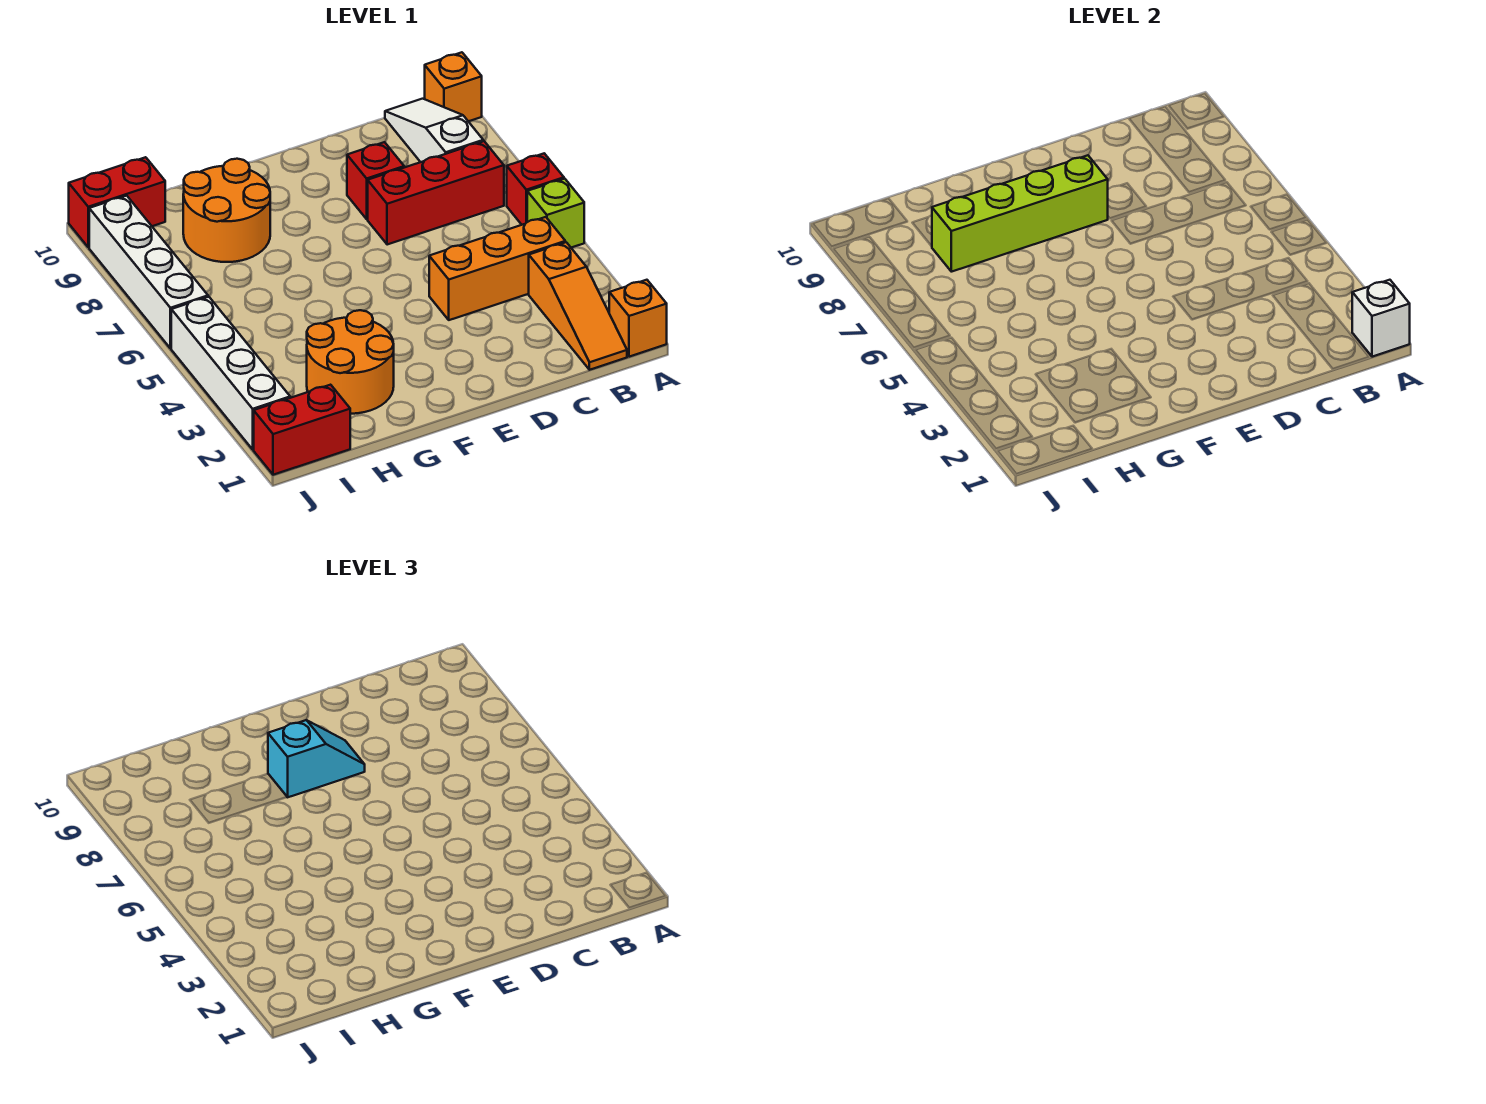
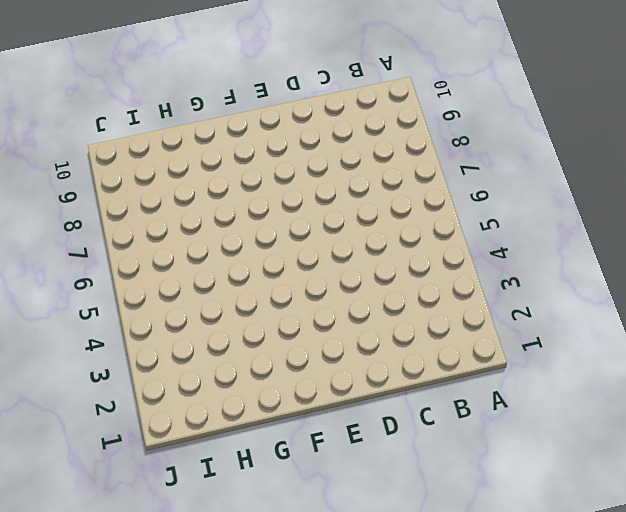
none -> orange 1x1 brick [609,280,667,357]
none -> lime 1x1 brick [527,179,584,248]
none -> red 1x1 brick [507,153,564,225]

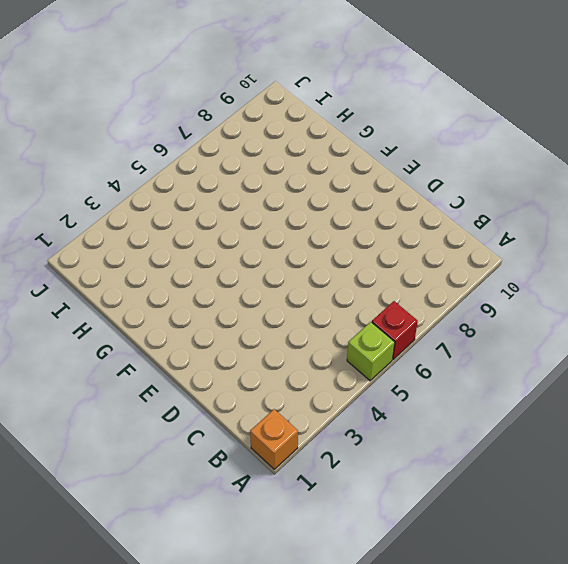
none -> orange 1x1 brick [425,52,482,121]
none -> orange 1x3 slope [529,242,627,370]
none -> orange 1x3 brick [429,217,565,320]

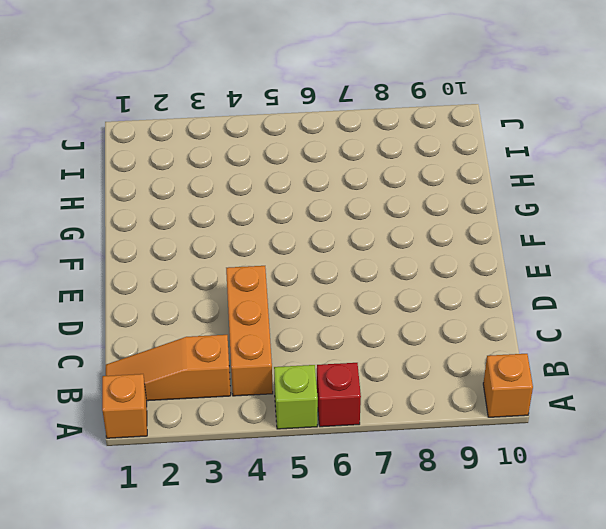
none -> red 1x3 brick [368,141,504,245]
none -> white 1x3 slope [385,99,483,162]
none -> red 1x1 brick [347,142,404,219]

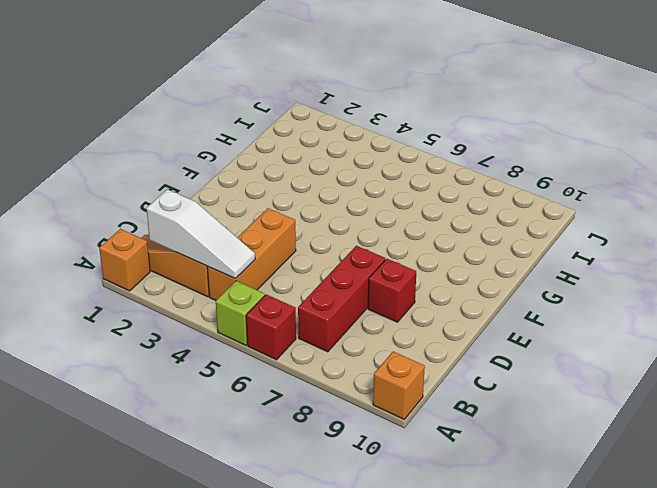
white 1x3 slope [146,189,255,279] -> white 1x3 slope moved to [385,99,483,162]
none -> orange 2x2 round brick [307,310,394,414]
none -> orange 2x2 round brick [183,159,270,262]
none -> red 1x2 brick [254,385,350,475]

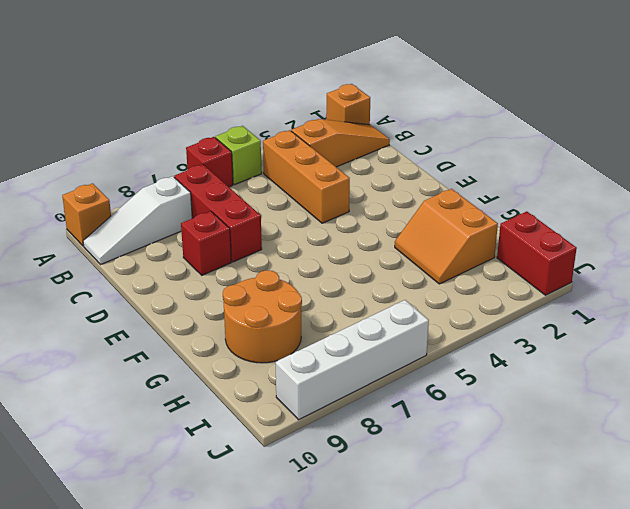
orange 2x2 slope [395,189,498,284] -> orange 2x2 round brick [307,310,394,414]
none -> red 1x2 brick [69,157,165,247]
none -> white 1x4 brick [171,297,290,449]
none -> white 1x1 brick [1352,280,1410,357]

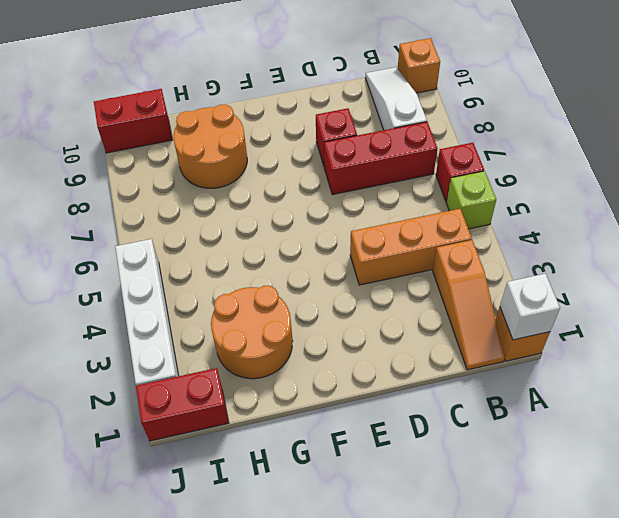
none -> white 1x4 brick [89,196,208,348]
none -> lime 1x4 brick [932,155,1108,272]
none -> cyan 1x2 slope [268,720,365,797]

